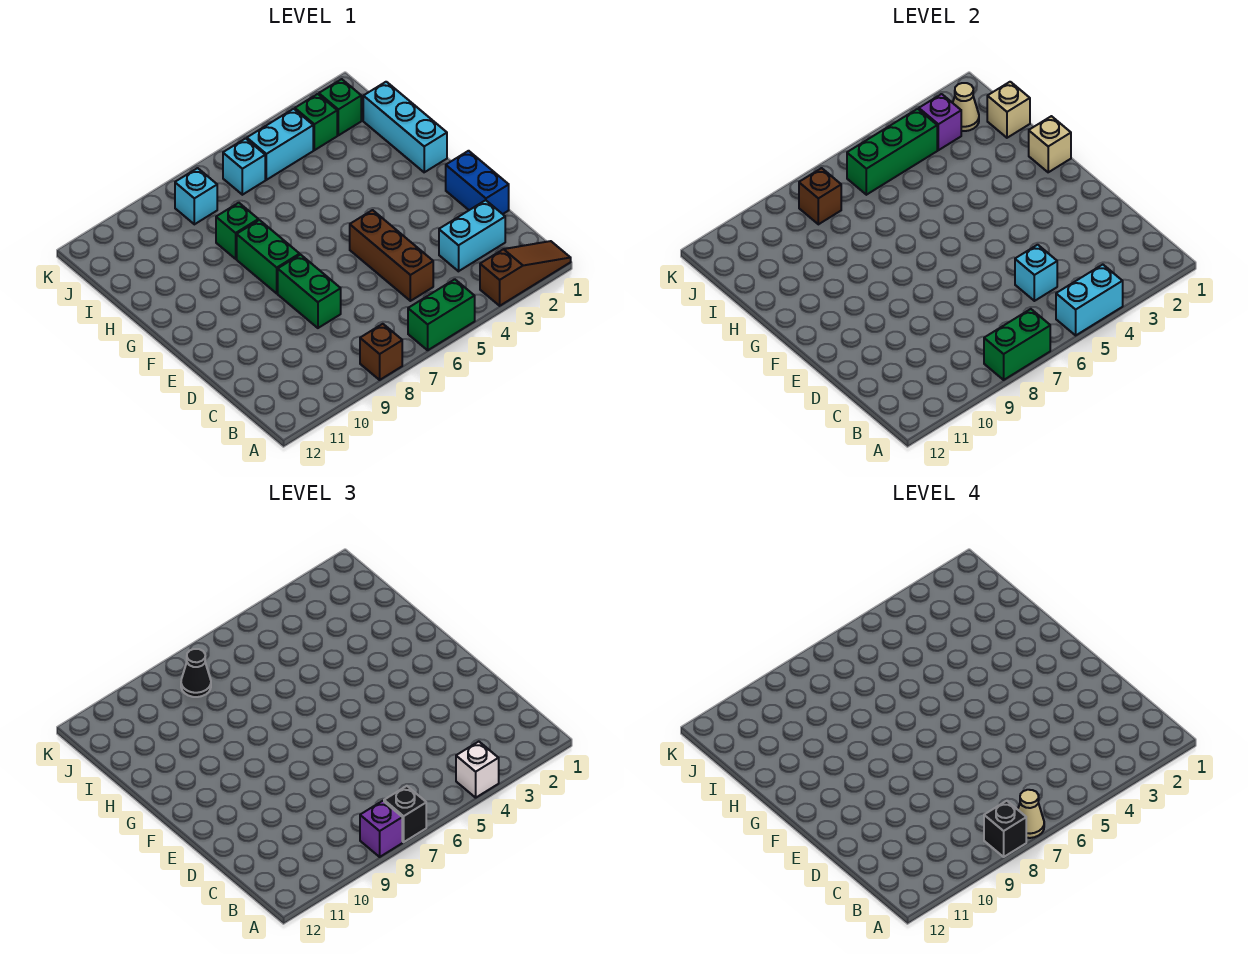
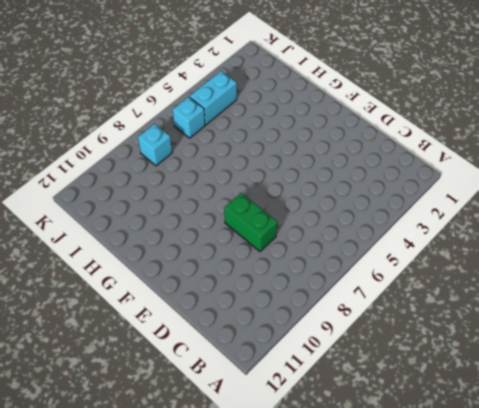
none -> brown 1x3 slope [480,241,571,306]
none -> green 1x2 brick [408,279,475,350]
none -> brown 1x1 brick [360,324,402,380]
none -> cyan 1x2 brick [439,200,505,271]

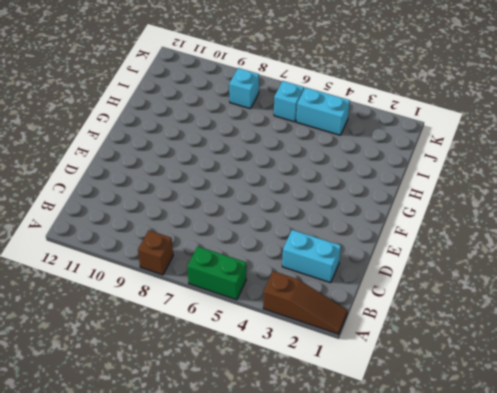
none -> brown 1x3 brick [350,210,433,301]
none -> blue 1x2 brick [446,151,509,214]
none -> green 1x2 brick [278,255,341,328]
none -> green 1x2 brick [237,220,300,293]

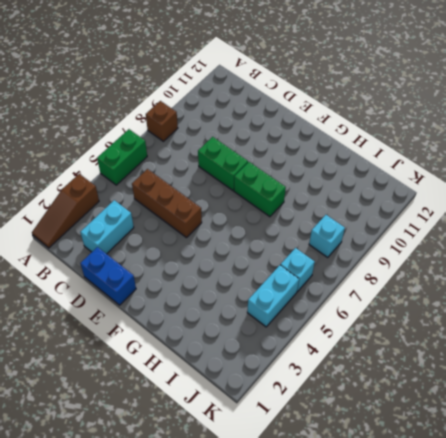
none -> cyan 1x3 brick [363,82,447,172]
none -> green 1x1 brick [216,203,258,259]
none -> green 1x1 brick [319,79,361,135]
none -> green 1x1 brick [295,94,337,150]

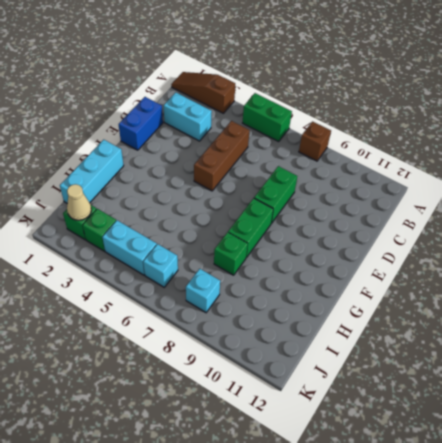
none -> cyan 1x2 brick [1056,265,1123,335]
none -> green 1x2 brick [984,309,1050,380]
none -> cyan 1x1 brick [1015,245,1057,301]
none -> tan 1x1 brick [1029,116,1071,172]

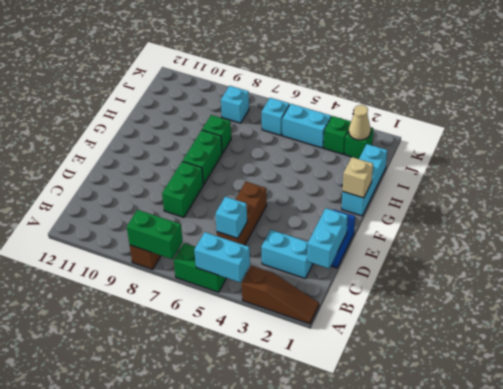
cyan 1x2 brick [307,208,348,269] -> none
none -> tan 1x1 brick [987,82,1030,138]
none -> purple 1x1 brick [919,94,961,150]
none -> green 1x3 brick [847,109,937,195]
none -> brown 1x1 brick [799,168,841,224]

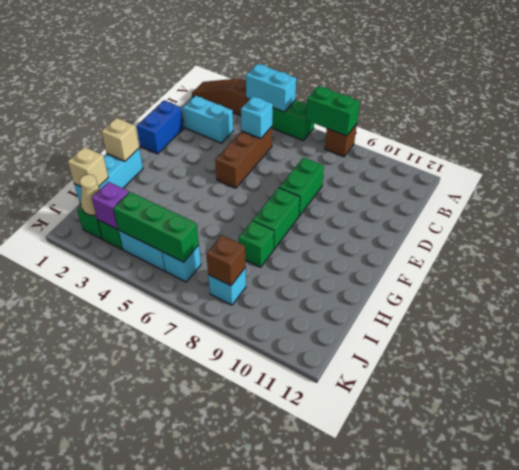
none -> white 1x1 brick [456,742,499,798]
none -> black 1x1 brick [384,786,426,842]
none -> purple 1x1 brick [360,801,402,857]
none -> black 1x1 cone [181,649,211,697]

